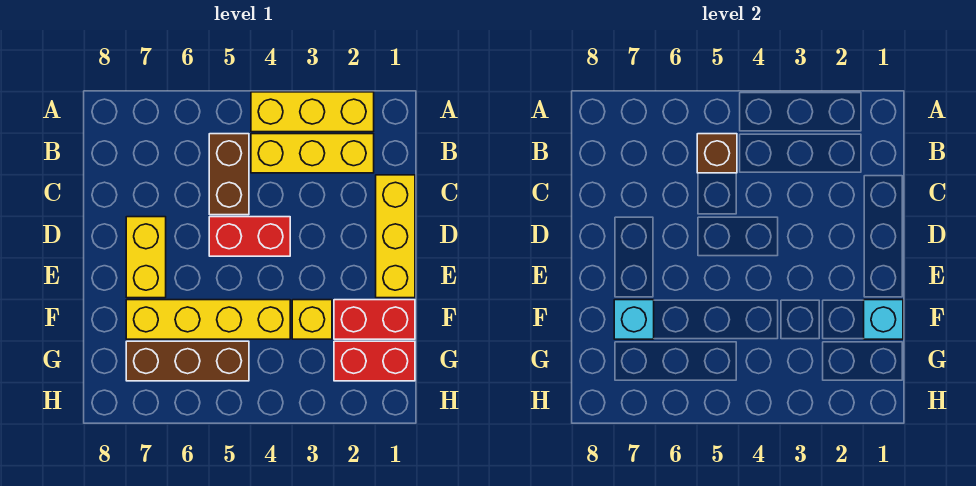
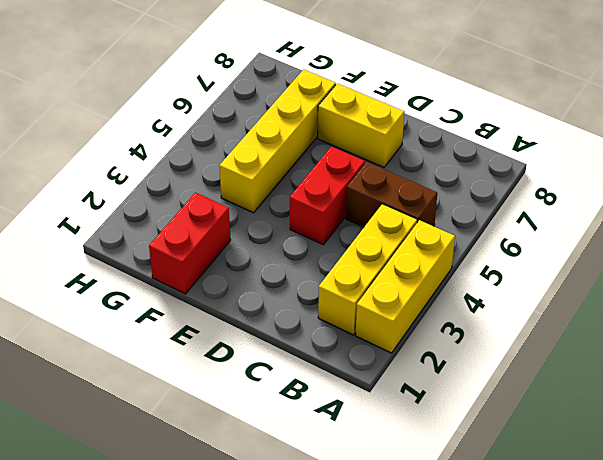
none -> yellow 1x3 brick [376,175,415,298]
none -> yellow 1x1 brick [292,300,332,339]
none -> red 1x2 brick [334,341,415,381]

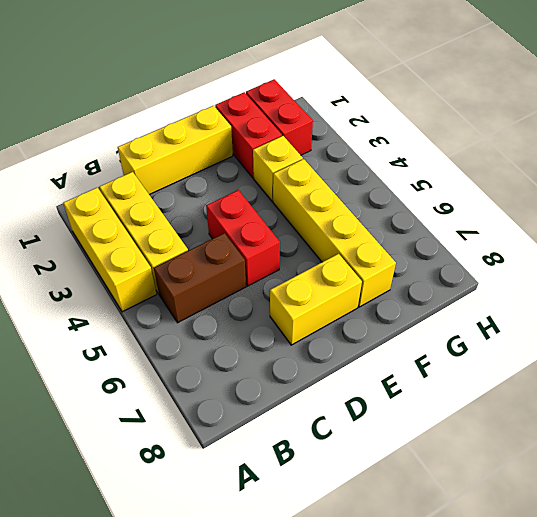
none -> brown 1x3 brick [126,341,249,381]
none -> brown 1x1 brick [697,134,737,173]
none -> cyan 1x1 brick [864,300,903,339]

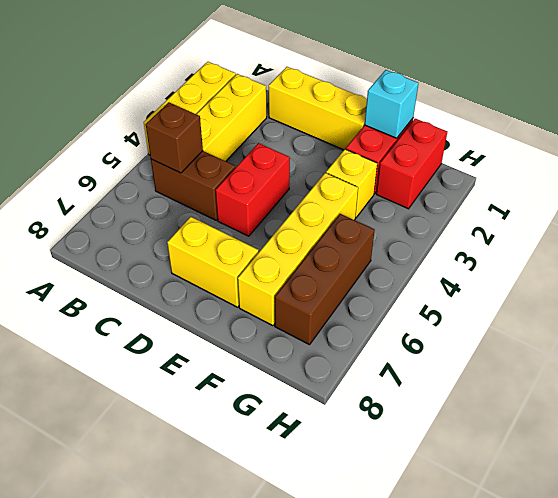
none -> cyan 1x1 brick [614,300,654,339]

